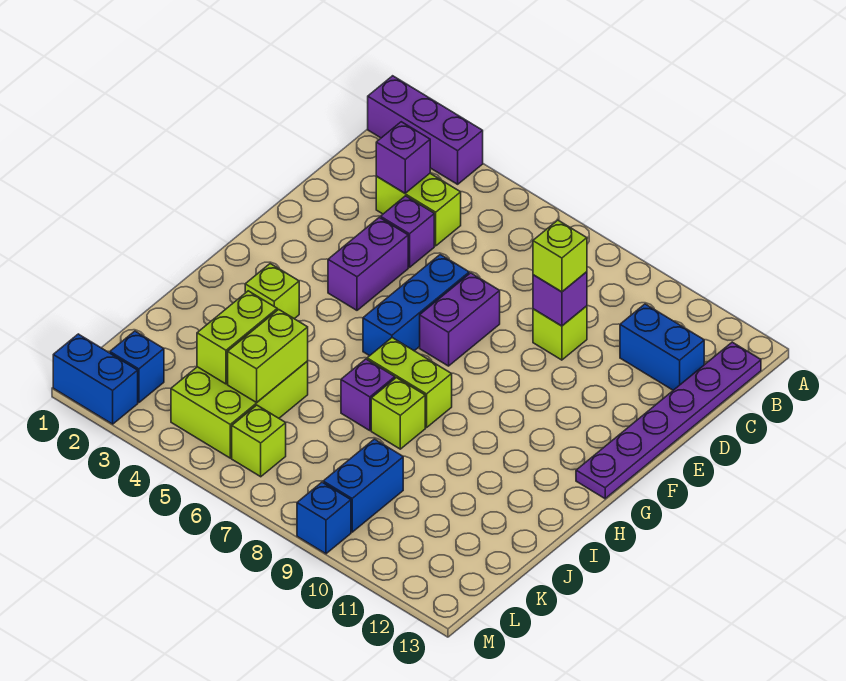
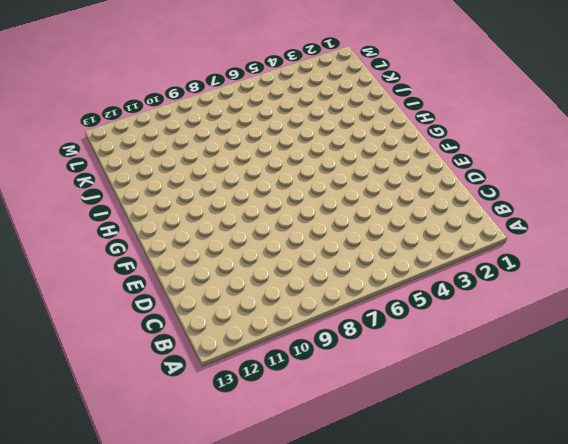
none -> purple 1x3 brick [368,76,483,184]
none -> purple 1x6 plate [576,342,761,499]
none -> lime 1x2 brick [376,174,461,246]

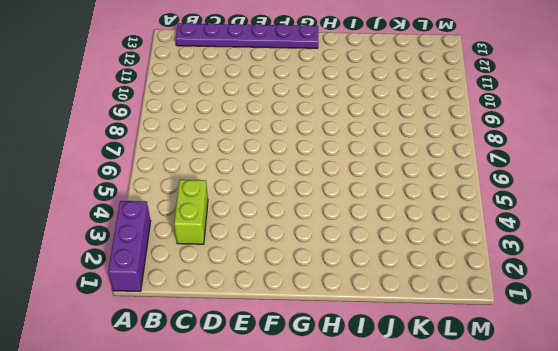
none -> blue 1x2 brick [620,304,704,390]
none -> purple 1x1 brick [381,196,434,267]
none -> lime 1x1 brick [533,306,587,360]

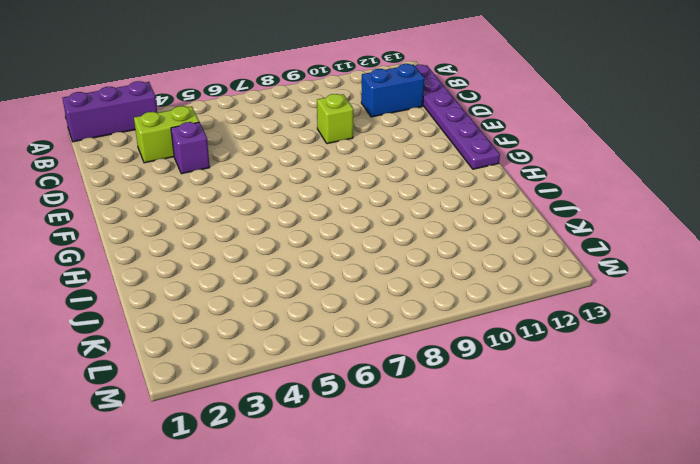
none -> purple 1x2 brick [328,217,408,310]
none -> blue 1x3 brick [363,255,469,356]
none -> purple 1x2 brick [420,273,500,366]

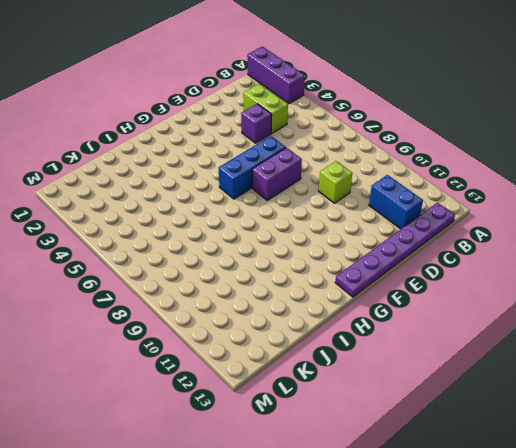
none -> purple 1x2 brick [328,217,408,310]
none -> lime 1x1 brick [245,264,299,319]
none -> lime 1x2 brick [367,338,452,428]

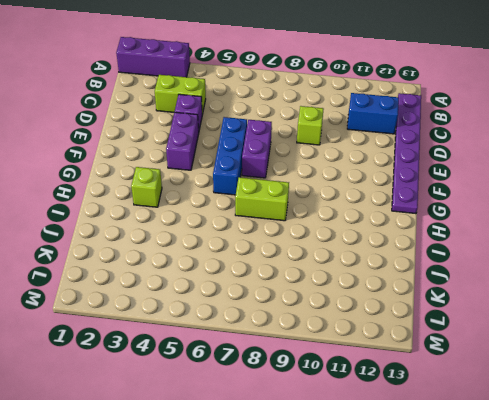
none -> purple 1x1 brick [341,359,395,431]
none -> lime 1x1 brick [371,378,425,449]
none -> lime 2x3 brick [171,361,308,458]

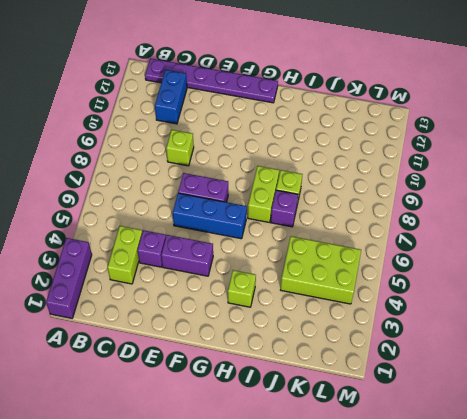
none -> blue 1x2 brick [323,439,403,532]
none -> blue 1x1 brick [110,331,164,403]
none -> lime 1x1 brick [232,405,286,477]

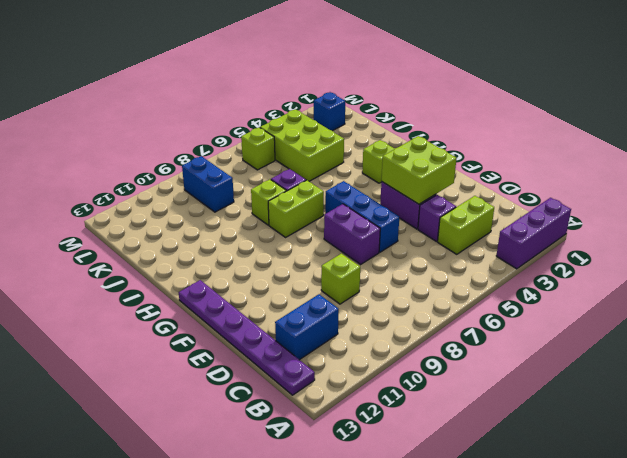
lime 2x2 brick [382,136,457,204] -> none
none -> blue 1x2 brick [53,334,138,424]
none -> blue 1x1 brick [297,482,351,554]
none -> purple 1x1 brick [376,122,430,193]

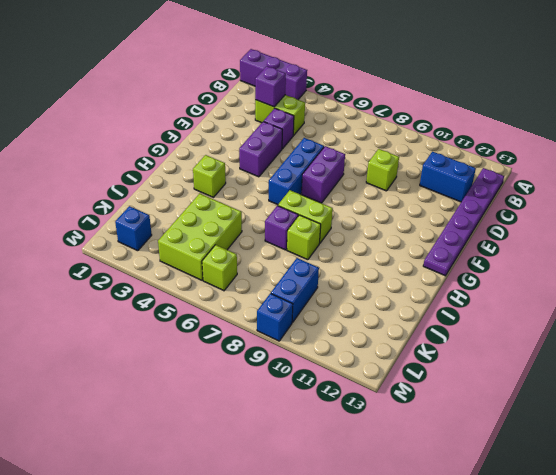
none -> blue 1x2 brick [53,334,138,424]
none -> purple 1x1 brick [533,272,587,326]
none -> lime 1x2 brick [197,291,277,384]

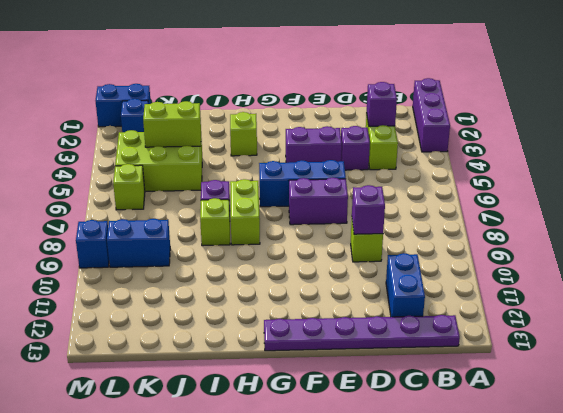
blue 1x2 brick [96,84,151,127] -> blue 1x2 brick turned to [53,334,138,424]
none -> lime 1x2 brick [228,309,308,402]
none -> lime 1x1 brick [533,220,587,292]

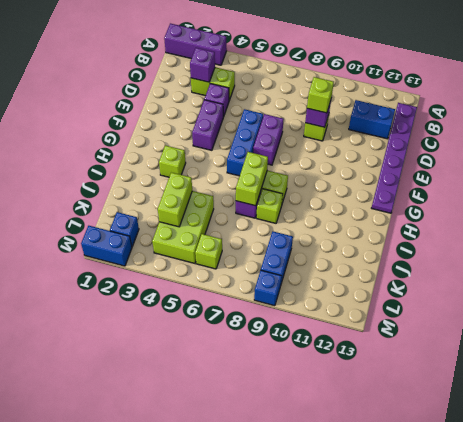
lime 1x2 brick [236,152,268,206] -> lime 1x2 brick moved to [228,309,308,402]

